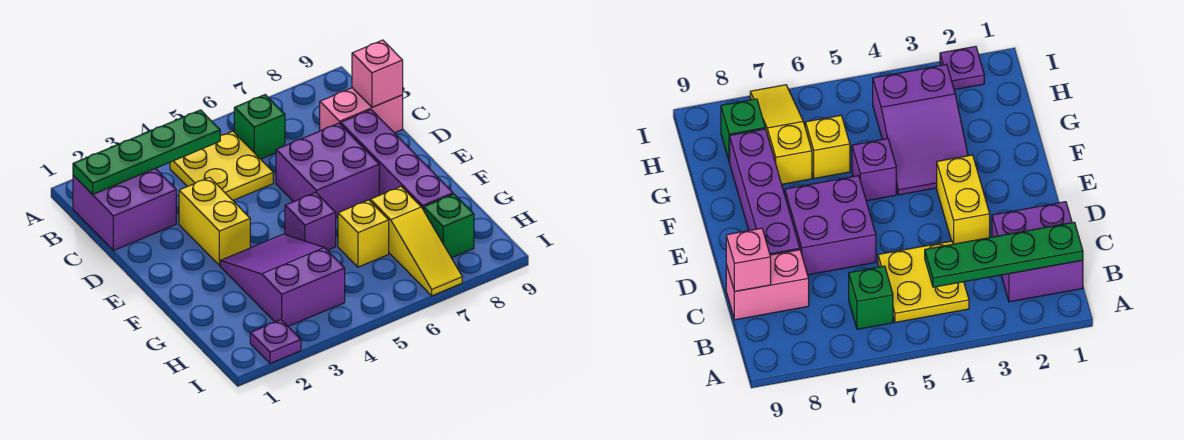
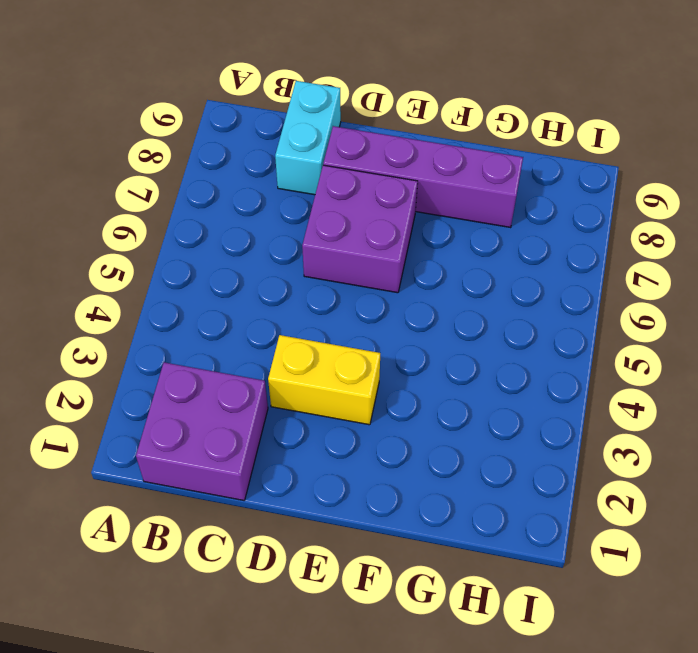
cyan 1x2 brick [275,81,341,195] -> pink 1x2 brick [320,88,403,133]
none -> yellow 2x2 plate [170,131,273,200]
none -> green 1x1 brick [234,95,285,159]
none -> purple 2x3 slope [220,234,345,326]

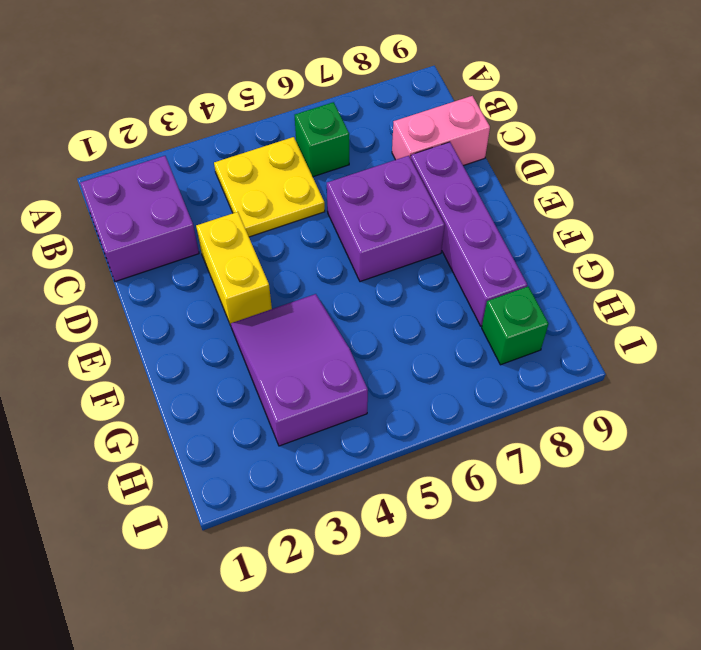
none -> purple 1x1 brick [285,192,336,250]
none -> yellow 1x1 brick [338,200,389,267]
none -> yellow 1x3 slope [370,187,462,296]

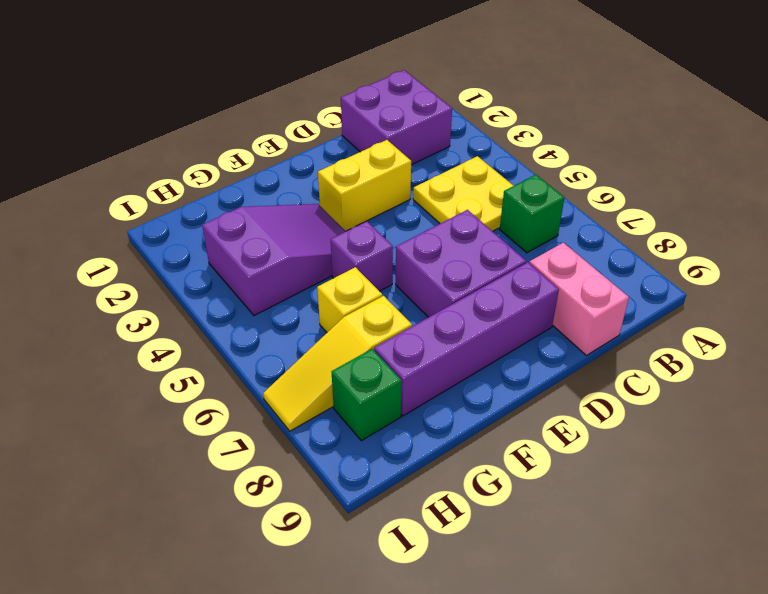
none -> purple 1x1 plate [250,320,301,364]
none -> green 1x4 plate [73,110,220,195]
none -> pink 1x1 brick [352,40,403,107]

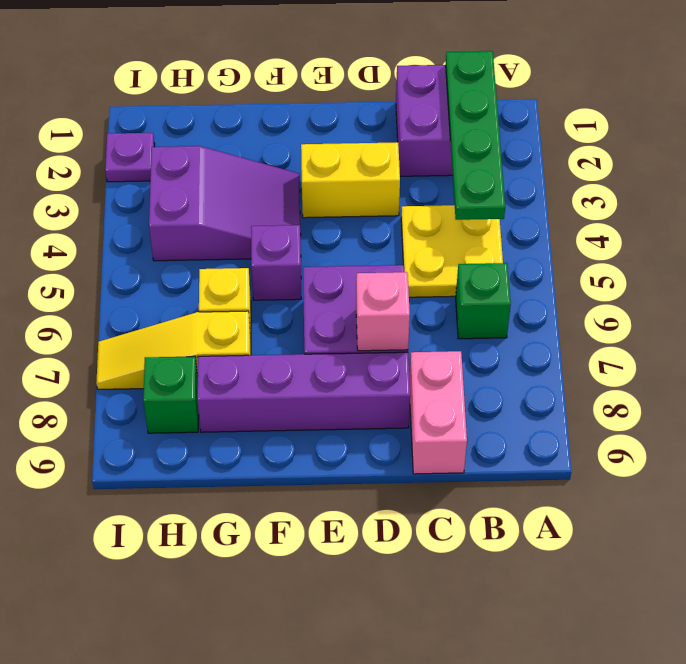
pink 1x1 brick [356,272,410,351] -> pink 1x1 brick moved to [352,40,403,107]

